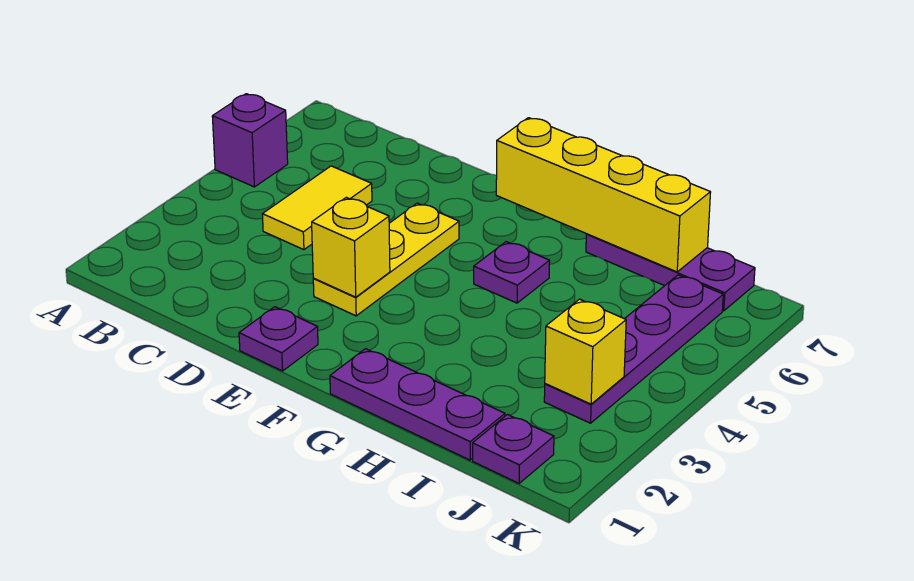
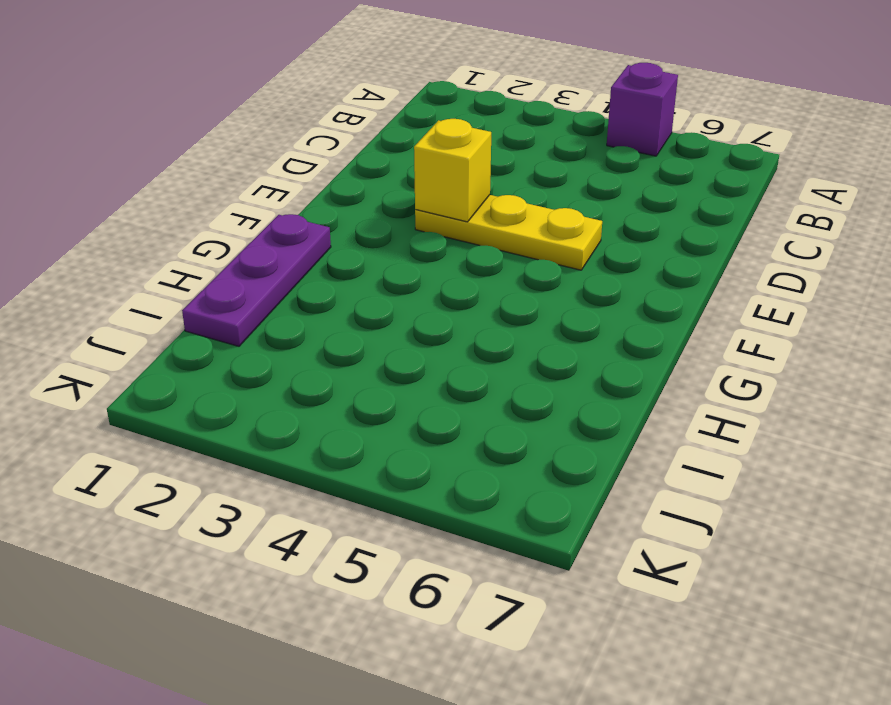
none -> yellow 1x2 tile [262,166,372,250]
none -> purple 1x1 plate [239,307,318,371]
none -> purple 1x1 plate [474,242,550,303]

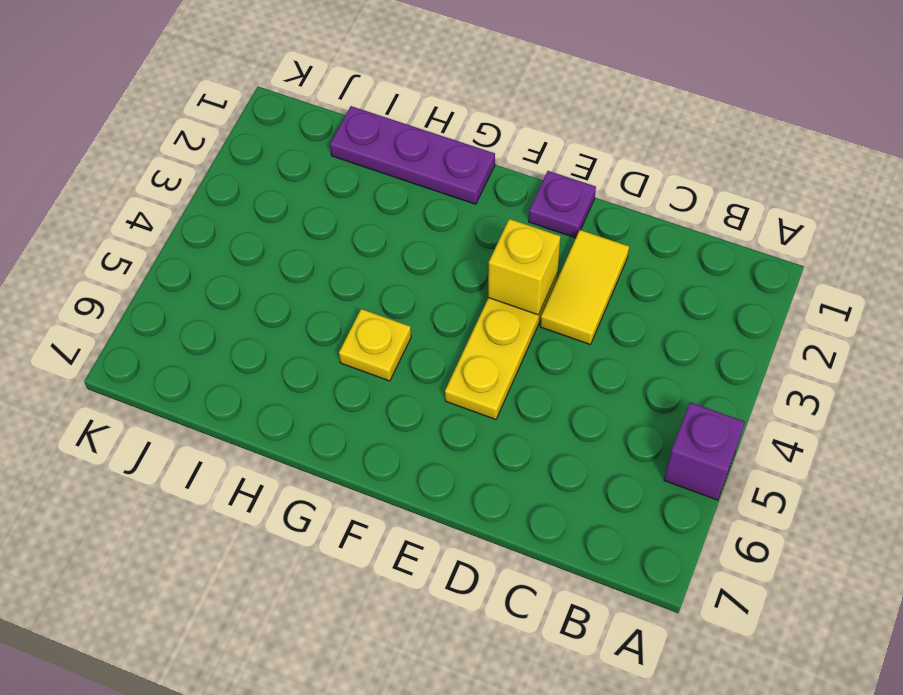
yellow 1x2 tile [540,230,629,345] -> yellow 1x2 tile moved to [262,166,372,250]
yellow 1x1 plate [339,309,411,381] -> purple 1x1 plate [474,242,550,303]
none -> purple 1x3 plate [586,234,755,311]
none -> purple 1x1 plate [473,415,554,483]
none -> purple 1x4 plate [544,275,723,423]

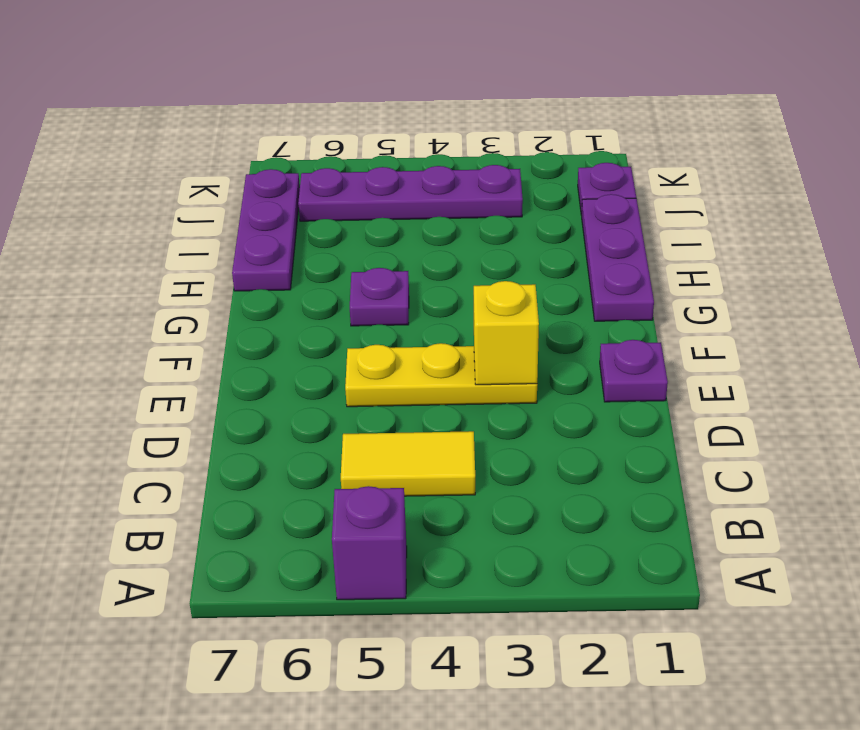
none -> yellow 1x4 brick [496,118,711,272]
none -> yellow 1x1 brick [545,299,626,404]

